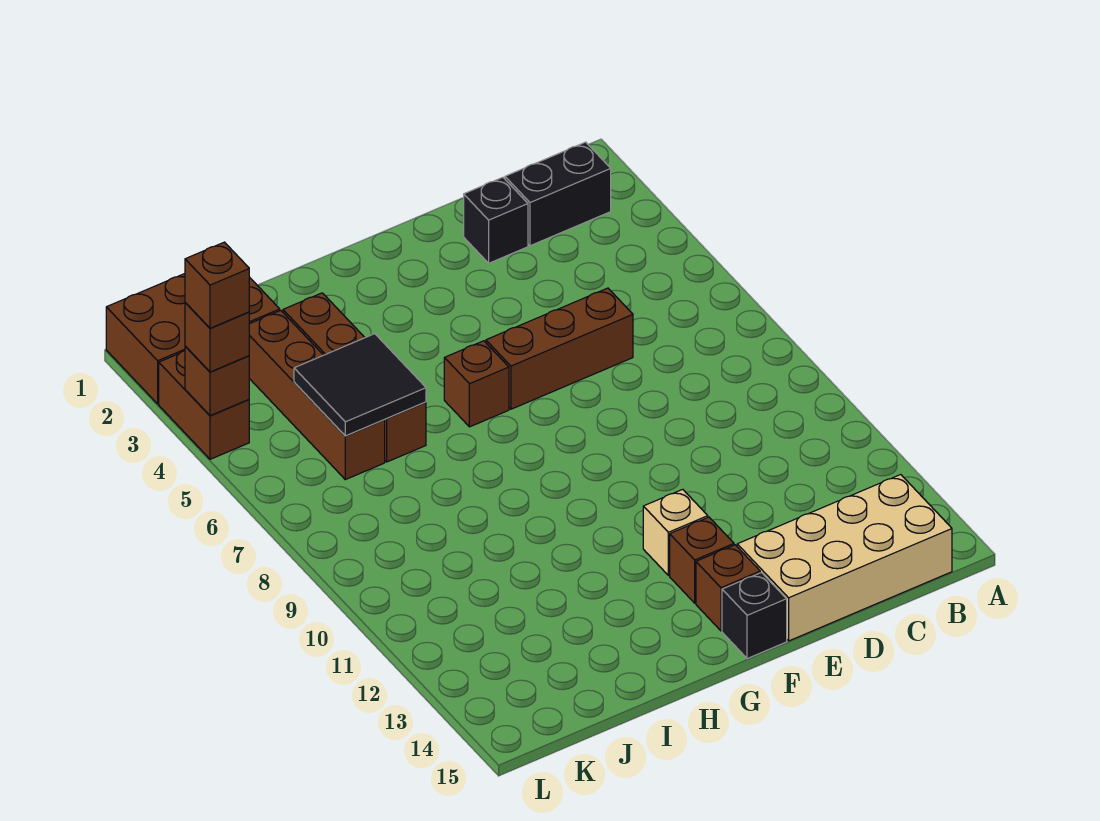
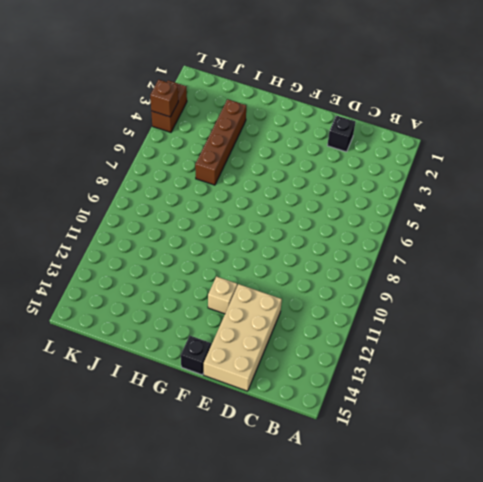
tan 2x4 brick [204,284,282,391] -> tan 2x4 brick turned to [737,475,952,641]
none -> black 1x2 brick [505,142,611,246]
none -> brown 1x3 brick [486,288,633,409]
none -> brown 1x1 brick [670,517,734,603]

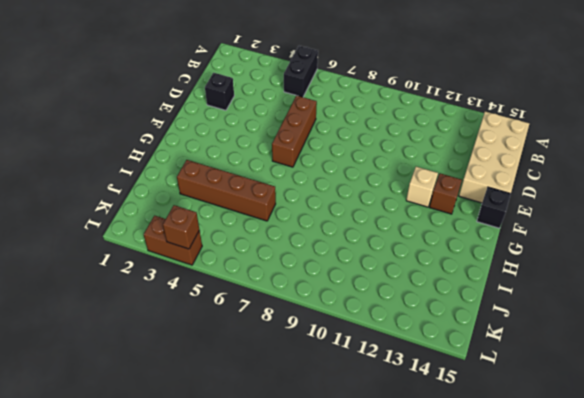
black 1x2 brick [284,46,318,97] -> black 1x2 brick moved to [505,142,611,246]
none -> brown 1x1 brick [696,545,760,631]
none -> brown 1x1 brick [444,341,509,427]
none -> brown 2x3 brick [106,274,280,404]

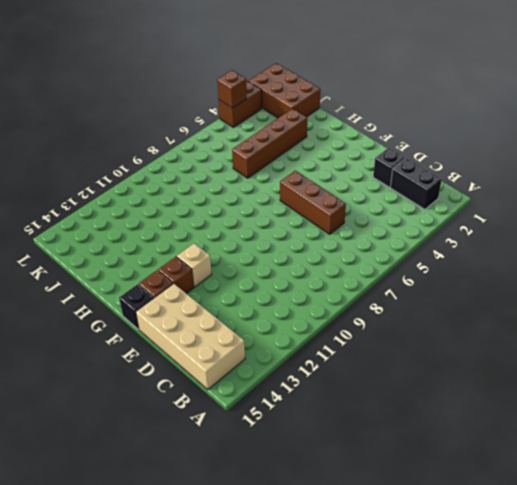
none -> brown 1x1 brick [444,341,509,427]
none -> brown 1x4 brick [249,311,385,480]
none -> black 2x2 tile [294,334,426,436]

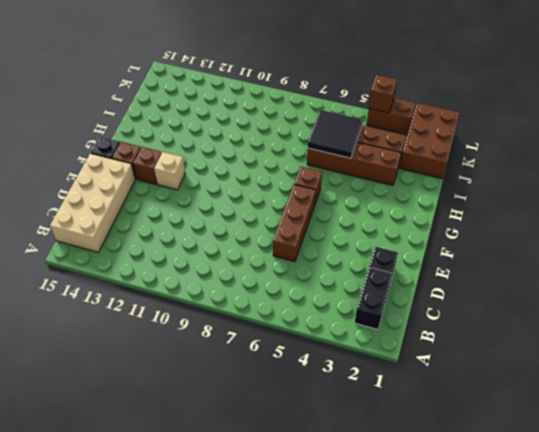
none -> brown 1x1 brick [185,303,249,372]
none -> brown 1x1 brick [185,242,249,328]

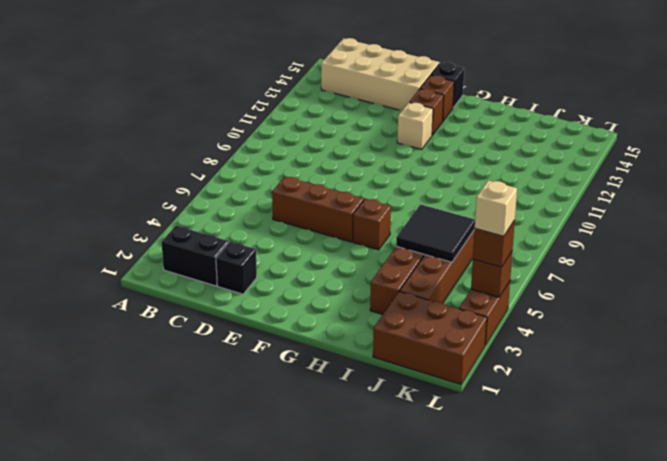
tan 1x1 brick [475,180,517,236] -> brown 1x1 brick [185,242,249,328]

